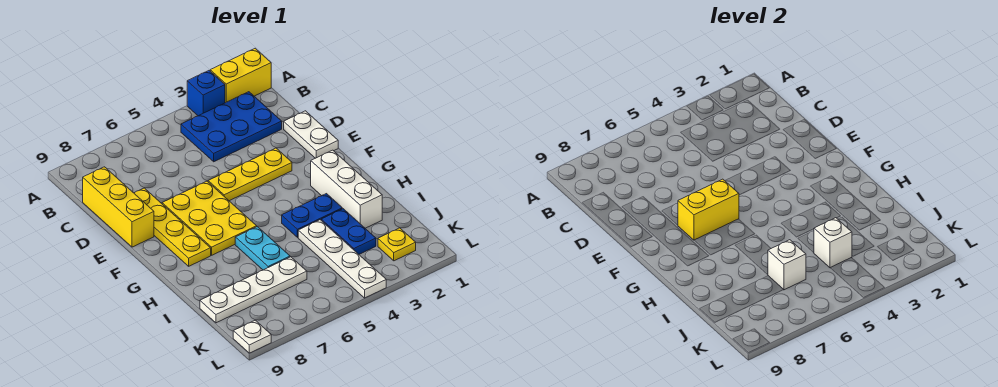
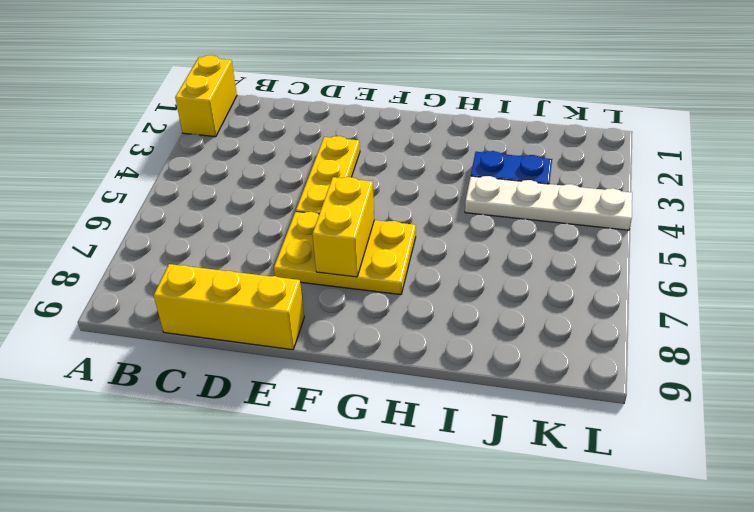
none -> blue 1x1 brick [187,71,225,116]
none -> blue 2x3 plate [181,92,282,162]
none -> white 1x2 plate [284,111,338,158]

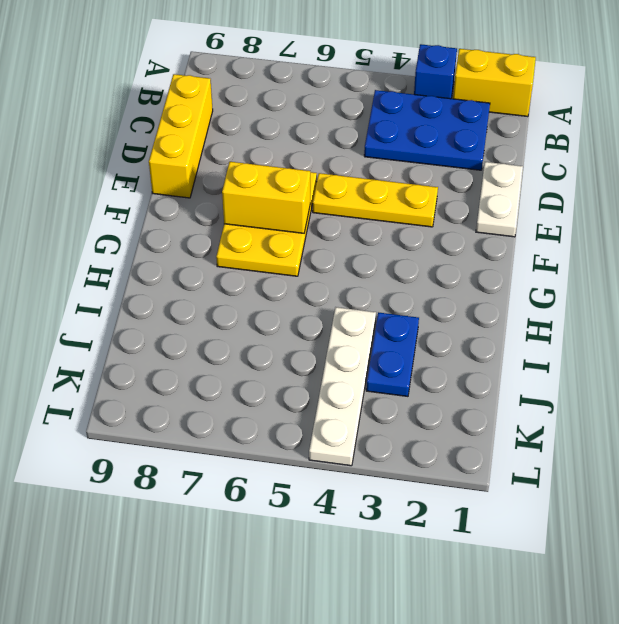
none -> yellow 1x4 plate [134,188,211,266]
none -> white 1x3 brick [311,150,382,228]
none -> blue 1x2 plate [282,194,342,238]

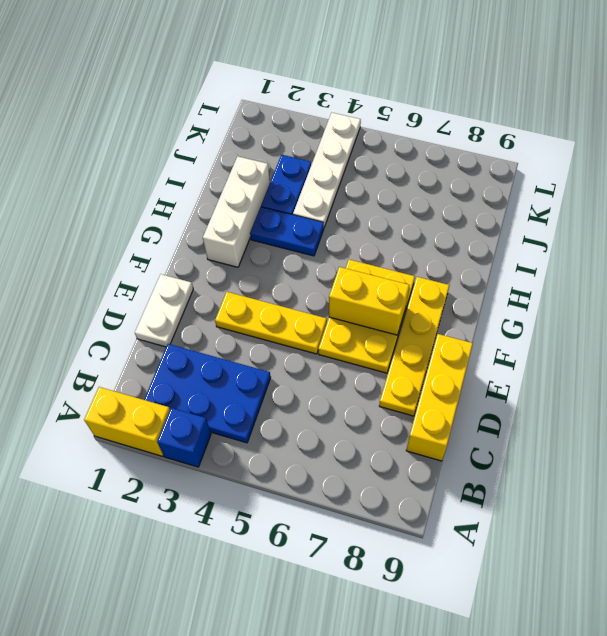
none -> cyan 1x2 plate [235,227,290,270]
none -> white 1x4 plate [200,257,307,323]
none -> yellow 1x1 plate [378,228,416,261]

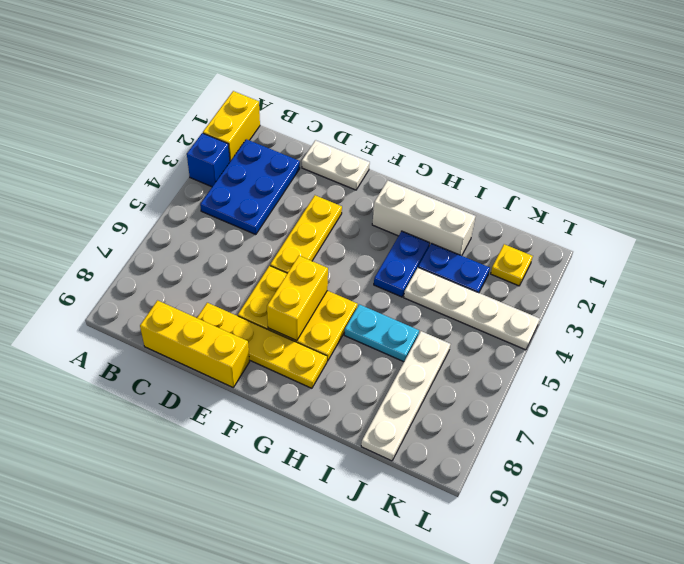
none -> white 1x1 plate [233,320,271,353]
none -> white 1x1 brick [814,218,852,268]
none -> white 1x1 brick [768,240,806,290]

